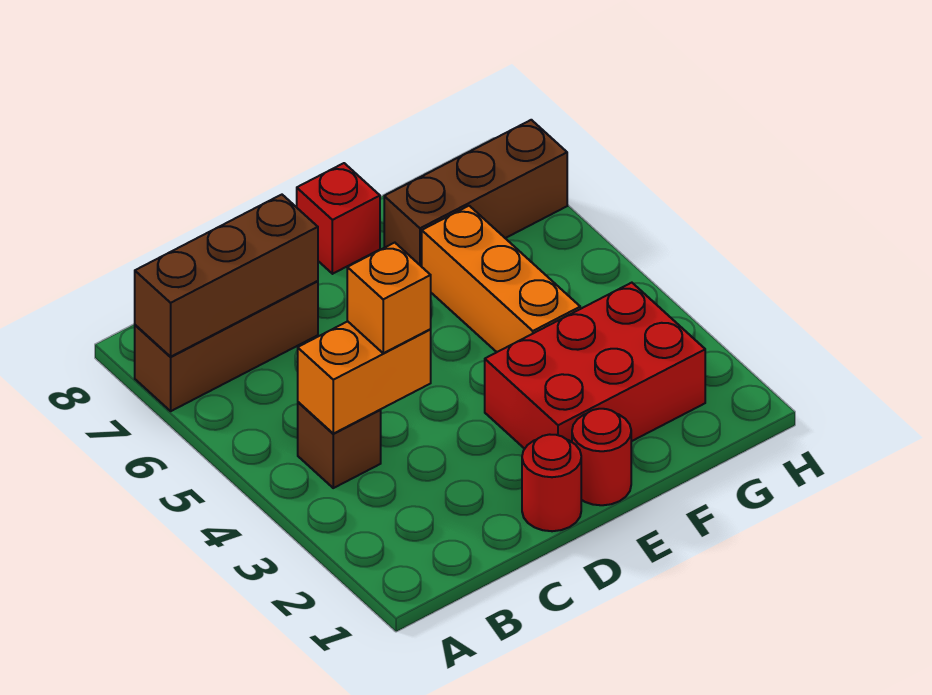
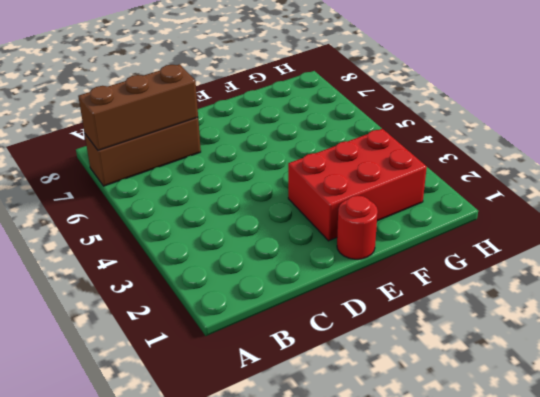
none -> brown 1x1 brick [298,402,381,488]
none -> red 1x1 round brick [522,434,581,531]

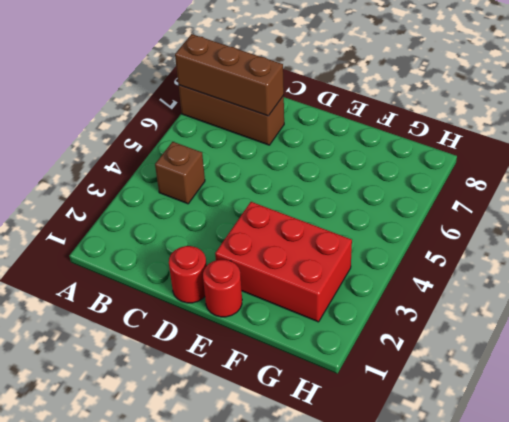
none -> red 1x1 brick [297,163,380,274]
none -> orange 1x3 brick [422,206,580,352]

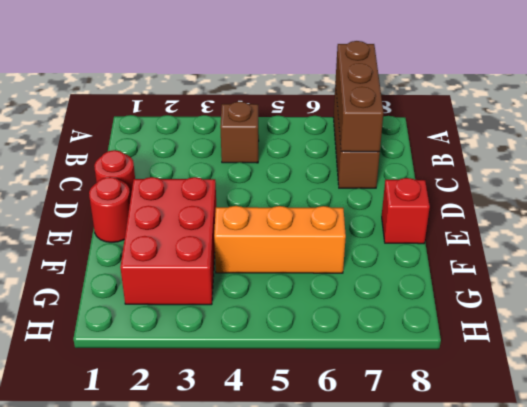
none -> brown 1x3 brick [384,120,567,267]
none -> orange 1x2 brick [298,321,431,434]

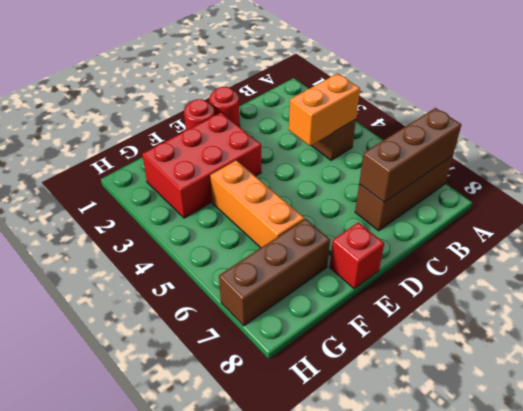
none -> orange 1x1 brick [347,243,431,353]

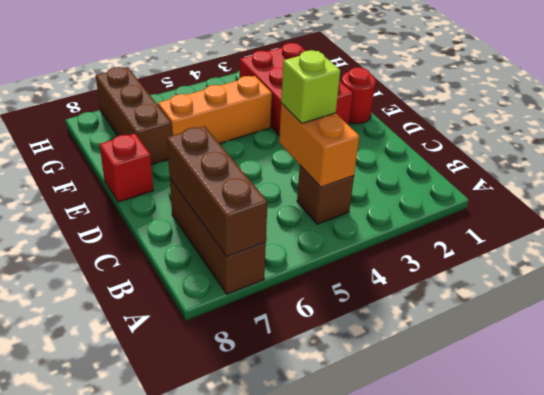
lime 1x1 brick [281,50,340,123] -> orange 1x1 brick [347,243,431,353]
none -> red 1x1 round brick [522,434,581,531]

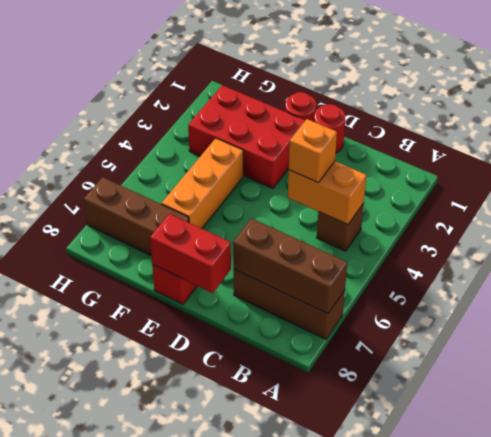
red 1x2 brick [150,214,231,293] -> none

